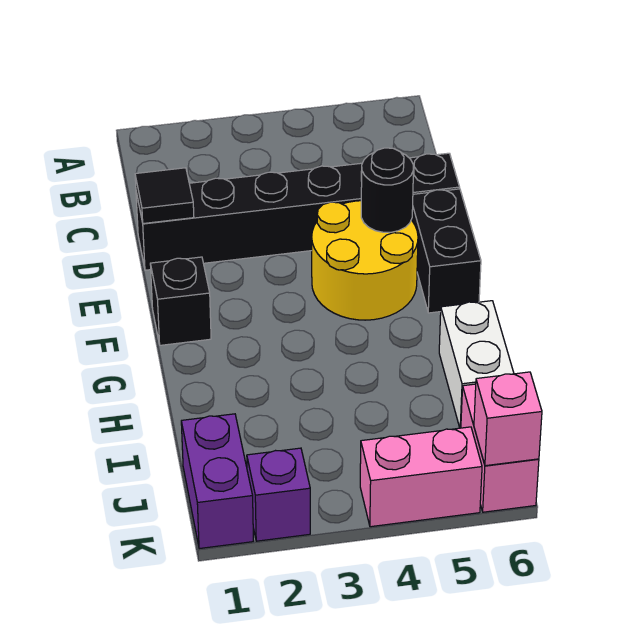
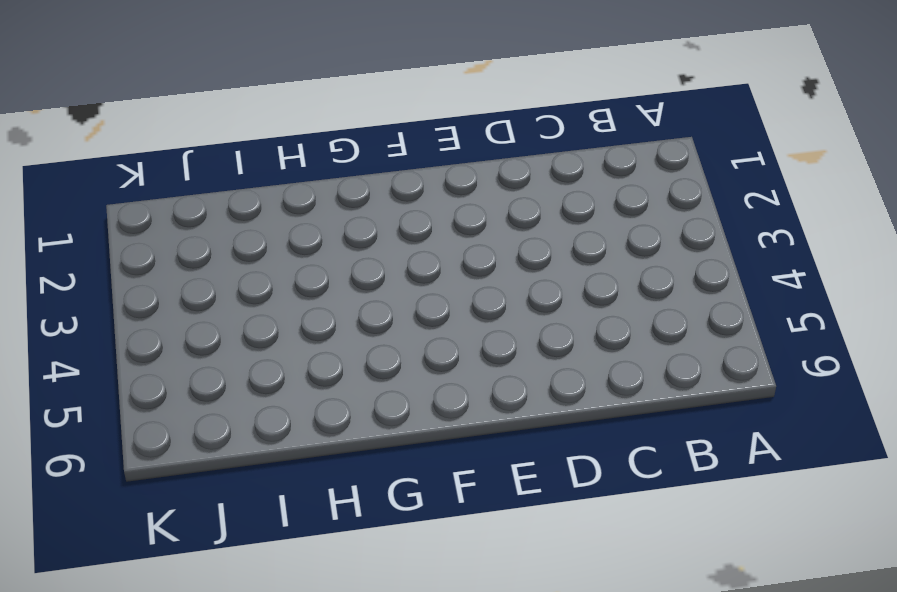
none -> black 1x6 brick [136,153,460,270]
none -> yellow 2x2 round brick [312,201,418,320]
none -> black 1x2 brick [411,189,481,313]

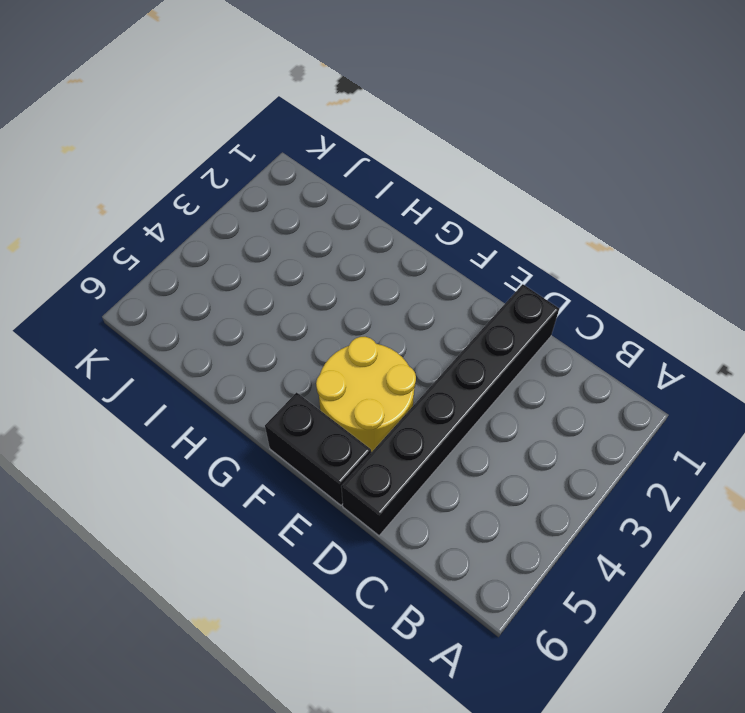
none -> black 1x1 brick [150,257,211,345]
none -> white 1x2 brick [439,301,514,428]
none -> purple 1x2 brick [181,414,253,549]

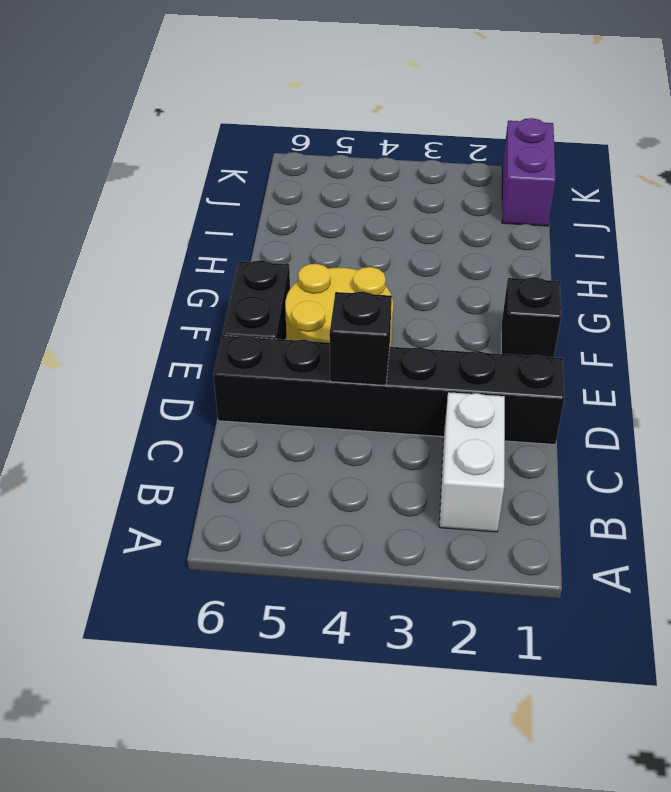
white 1x2 brick [439,392,505,532] -> white 1x2 brick moved to [439,301,514,428]
black 1x1 brick [330,291,392,385] -> none
none -> pink 1x2 brick [461,384,539,512]
none -> purple 1x1 brick [247,448,310,541]
none -> pink 1x2 brick [360,427,482,527]

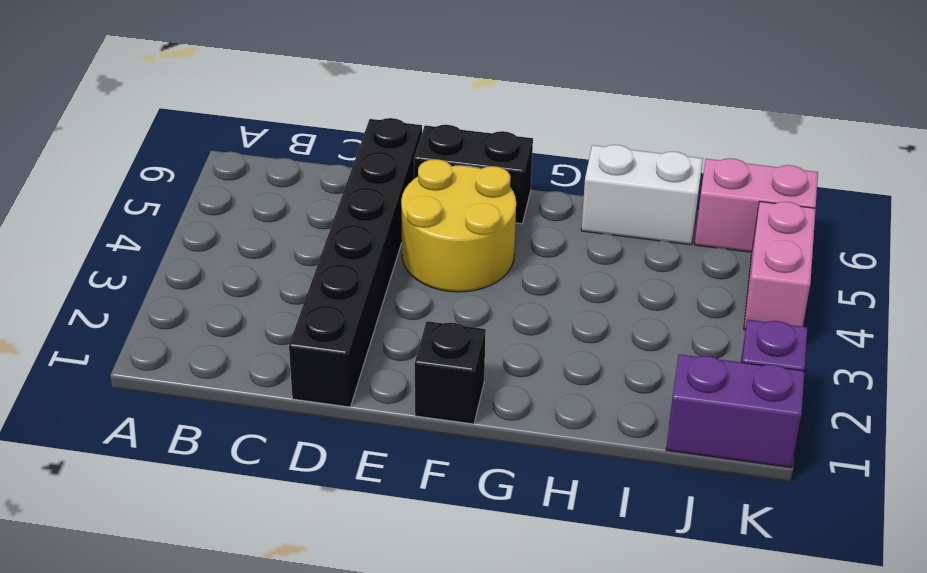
none -> black 1x1 tile [135,168,194,224]
none -> black 1x1 round brick [361,148,413,232]
none -> pink 1x1 brick [474,372,542,466]

